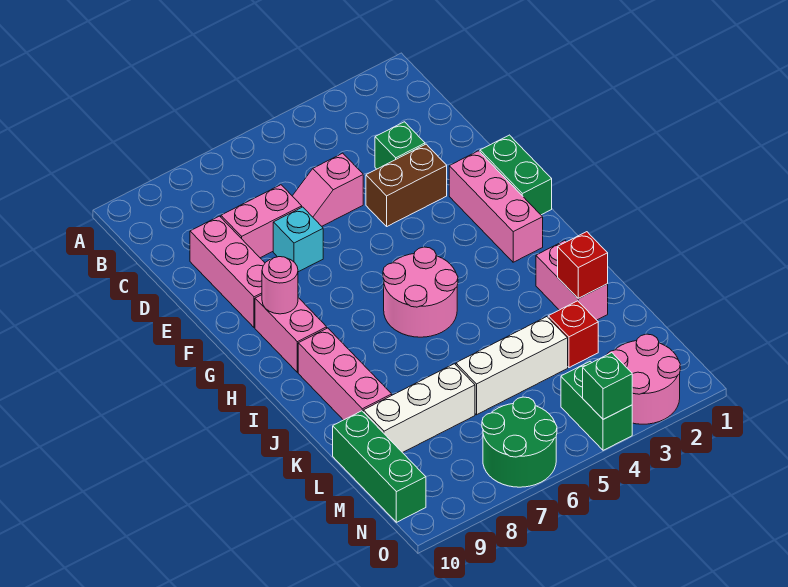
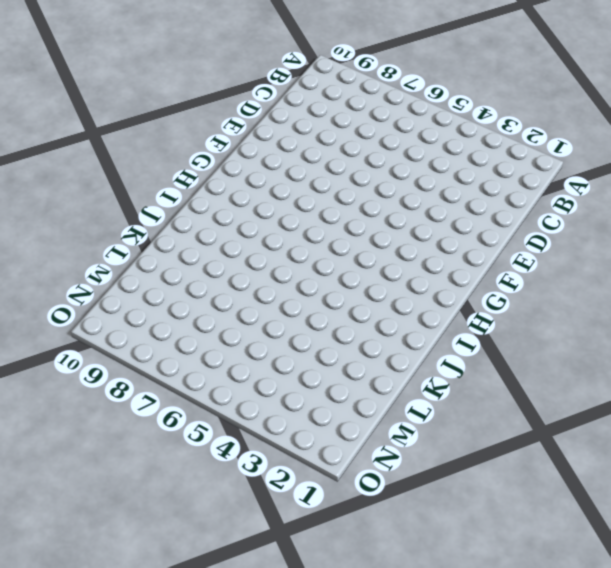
none -> green 1x1 brick [375,122,425,169]
none -> pink 1x2 slope [293,153,363,226]
none -> pink 1x2 brick [221,185,302,258]

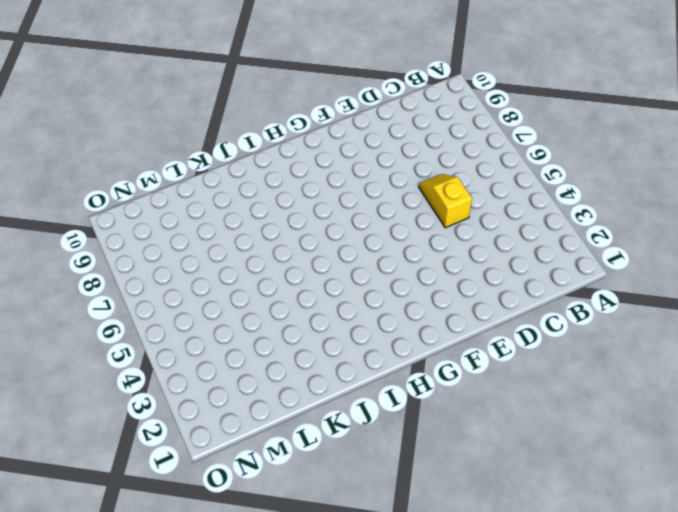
yellow 1x2 slope [419,174,472,228] -> pink 1x2 slope [293,153,363,226]
none -> green 1x1 brick [375,122,425,169]
none -> pink 1x2 brick [221,185,302,258]
none -> pink 1x3 brick [190,216,265,328]

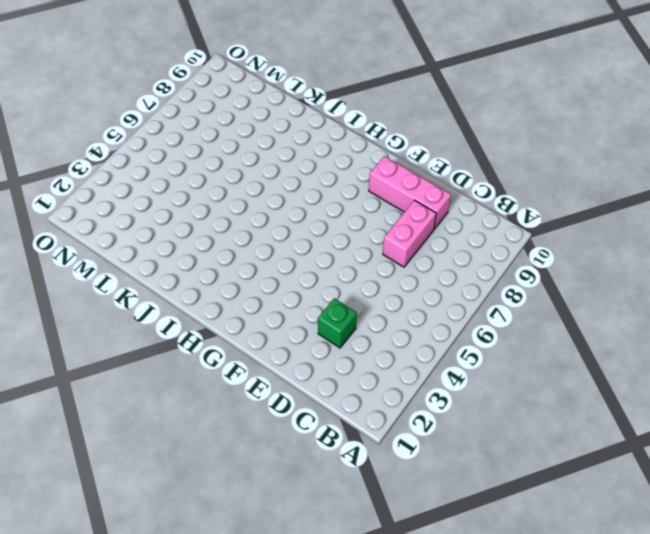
none -> pink 1x2 slope [293,153,363,226]
none -> brown 1x2 brick [366,144,447,226]
none -> cyan 1x1 brick [273,207,323,272]

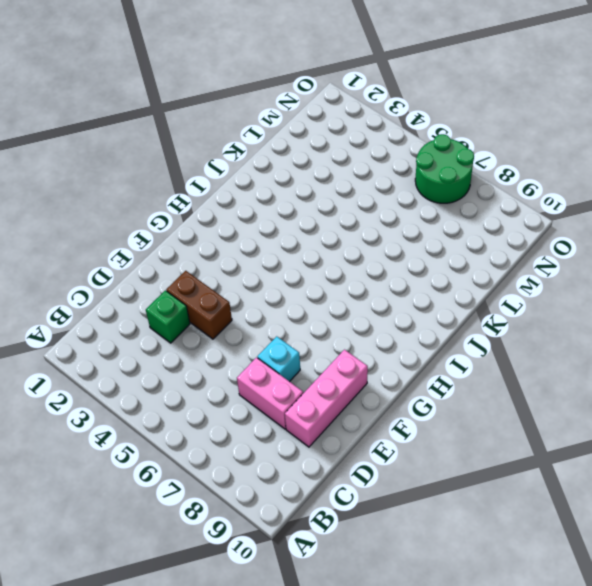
none -> pink 1x2 slope [293,153,363,226]
none -> green 1x2 brick [480,135,552,215]
none -> pink 1x3 brick [449,151,543,262]

